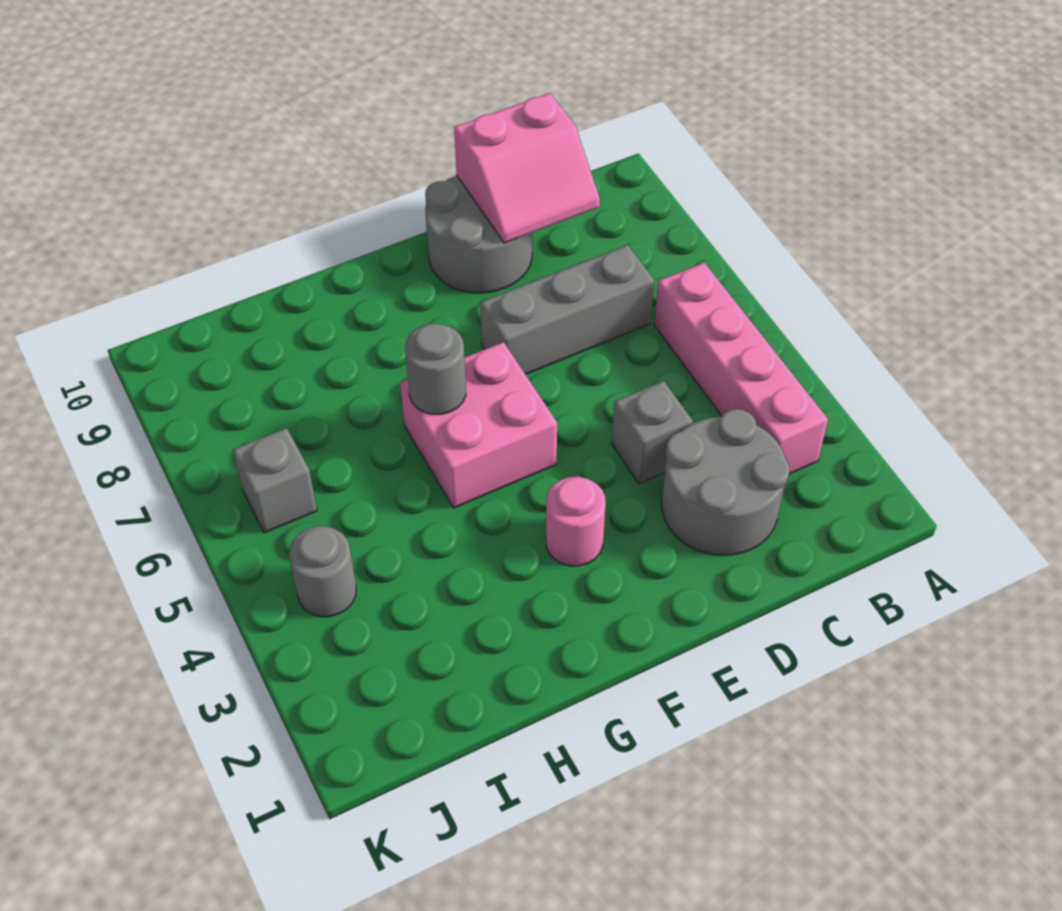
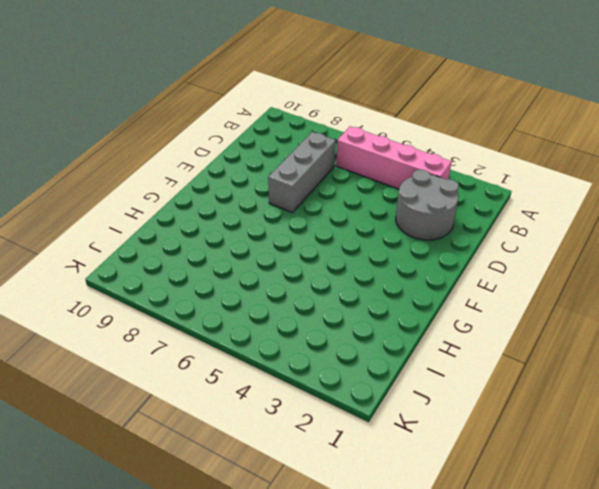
none -> grey 1x1 brick [611,381,693,484]
none -> grey 2x2 round brick [425,176,532,293]

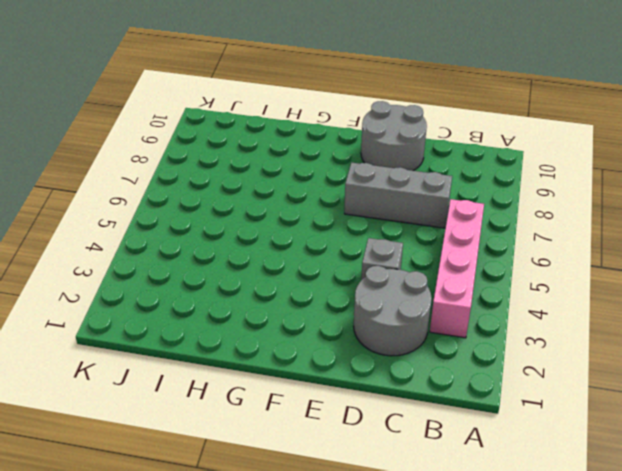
none -> pink 1x1 round brick [546,477,606,566]
none -> pink 2x2 brick [400,342,557,508]

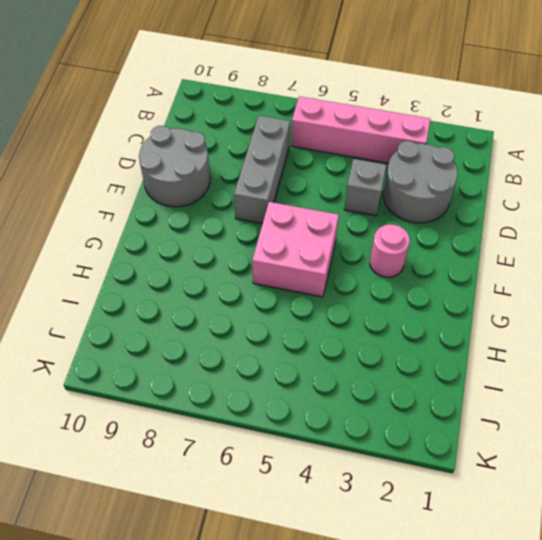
none -> grey 1x1 round brick [289,526,356,617]
none -> grey 1x1 brick [233,428,317,533]

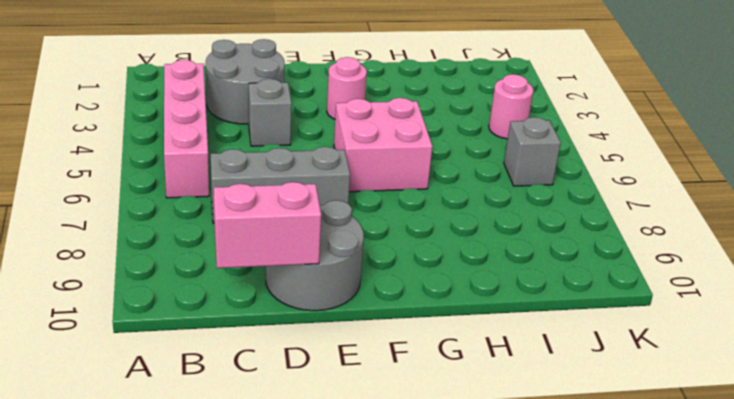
pink 1x1 round brick [489,74,533,139] -> grey 1x1 round brick [289,526,356,617]
none -> grey 1x1 round brick [405,323,466,414]

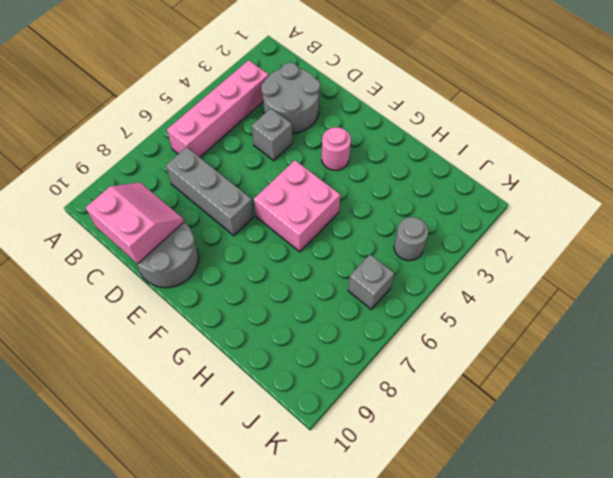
none -> grey 1x1 round brick [405,323,466,414]

